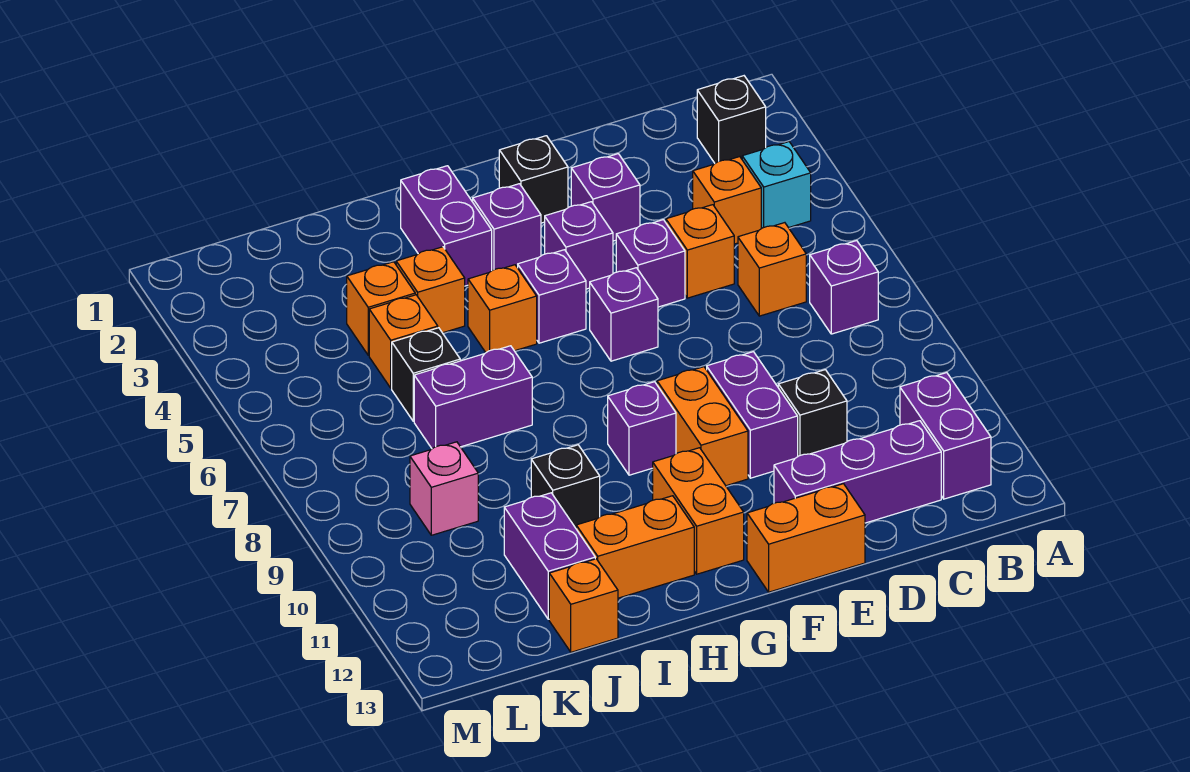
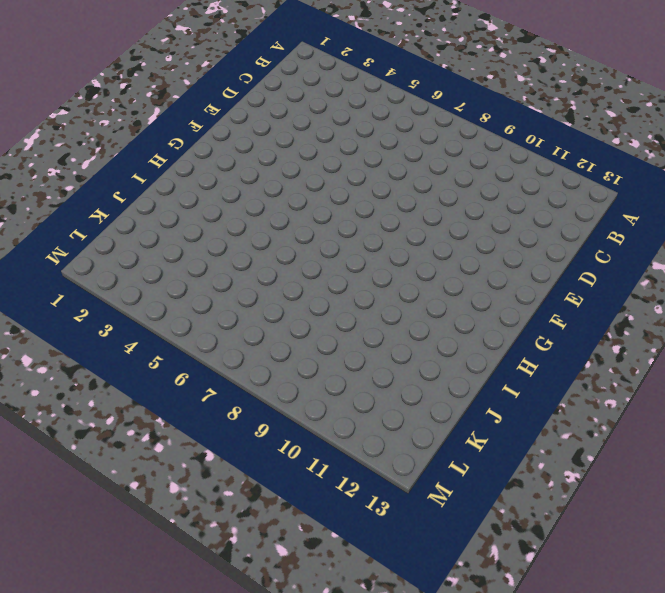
none -> black 1x1 brick [697,76,766,163]
none -> cyan 1x1 brick [742,142,811,229]
none -> purple 1x1 brick [810,241,878,334]
none -> purple 1x2 brick [900,373,991,499]

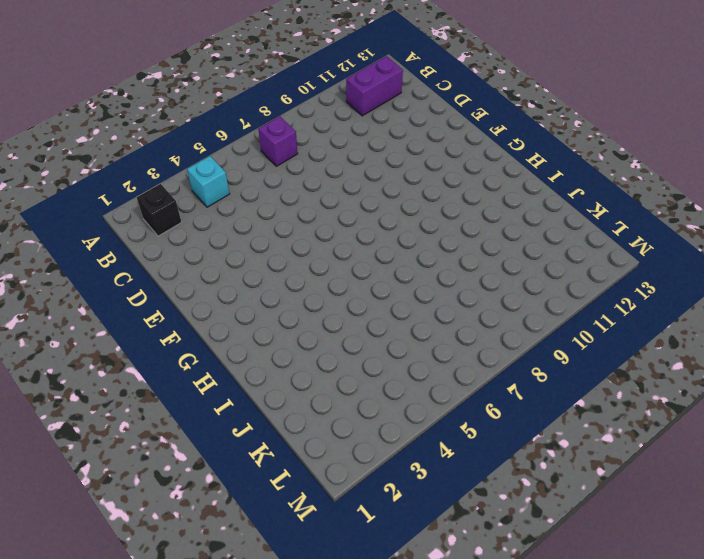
none -> orange 1x1 brick [693,157,761,244]
none -> orange 1x1 brick [738,223,806,316]
none -> purple 1x3 brick [774,421,941,523]
none -> orange 1x1 brick [666,205,734,298]

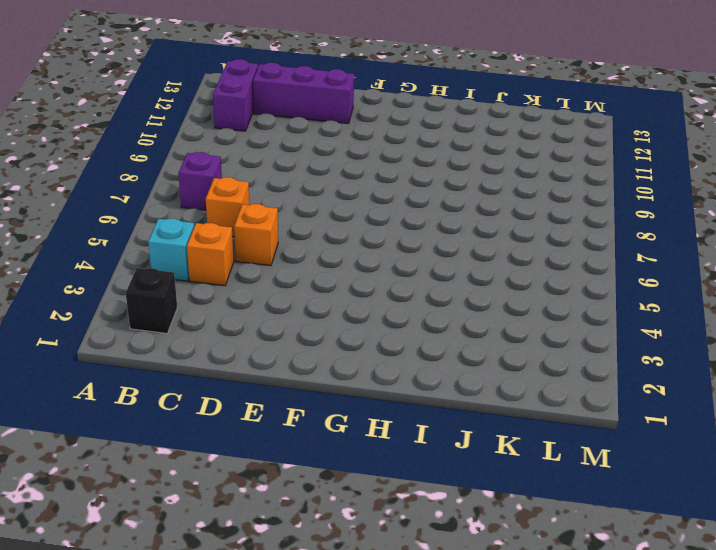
none -> black 1x1 brick [778,370,847,456]
none -> purple 1x1 brick [571,154,640,241]
none -> purple 1x1 brick [616,220,685,307]
none -> purple 1x2 brick [707,352,798,478]

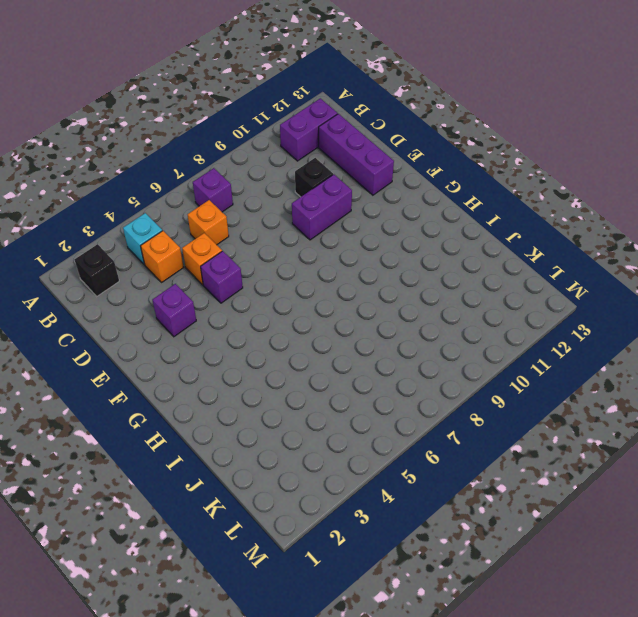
none -> orange 1x2 brick [747,484,865,592]
none -> black 1x1 brick [499,136,568,223]
none -> purple 1x1 brick [545,202,613,289]
none -> purple 1x1 brick [590,268,658,361]

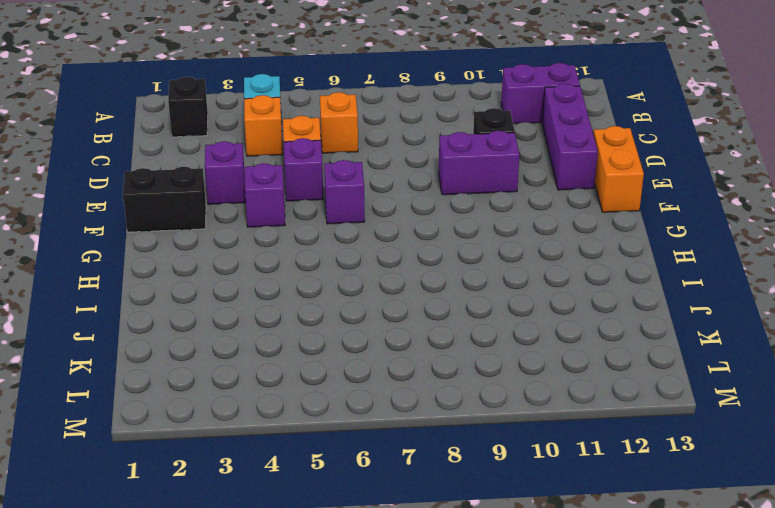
black 1x2 brick [123,167,206,232] -> black 1x1 brick [499,136,568,223]
none -> purple 1x1 brick [810,241,878,334]
none -> orange 1x2 brick [657,367,748,486]
none -> purple 1x1 brick [473,184,541,270]
none -> purple 1x1 brick [518,250,586,343]

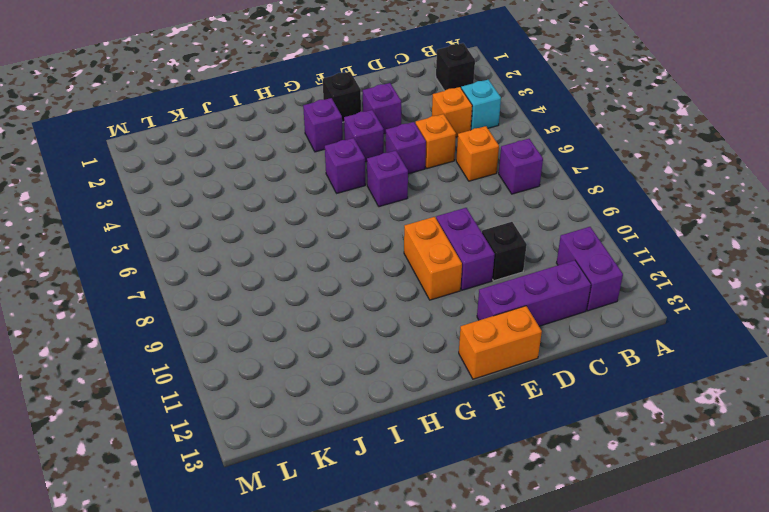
none -> purple 1x1 brick [608,382,676,475]
none -> orange 1x2 brick [653,448,744,574]
none -> purple 1x2 brick [401,166,492,286]
none -> orange 1x1 brick [468,265,537,352]

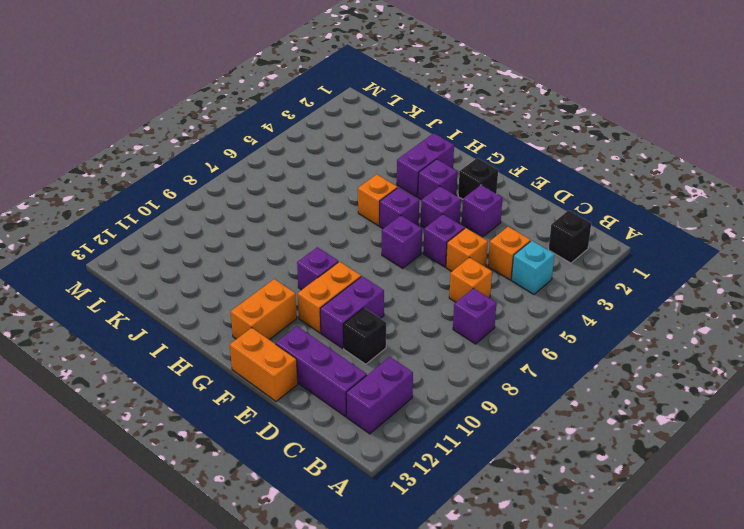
none -> orange 1x2 brick [576,496,694,598]
none -> orange 1x1 brick [396,247,465,333]
none -> purple 1x2 brick [414,346,532,449]
none -> black 1x1 brick [531,445,600,528]

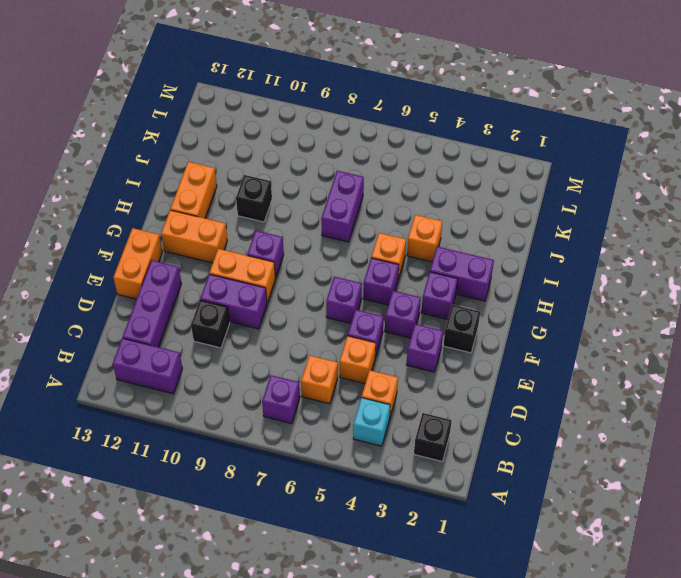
none -> orange 1x1 brick [347,262,415,355]
none -> orange 1x1 brick [369,295,438,388]
none -> black 1x1 brick [392,328,460,421]
none -> purple 1x2 brick [504,493,595,619]

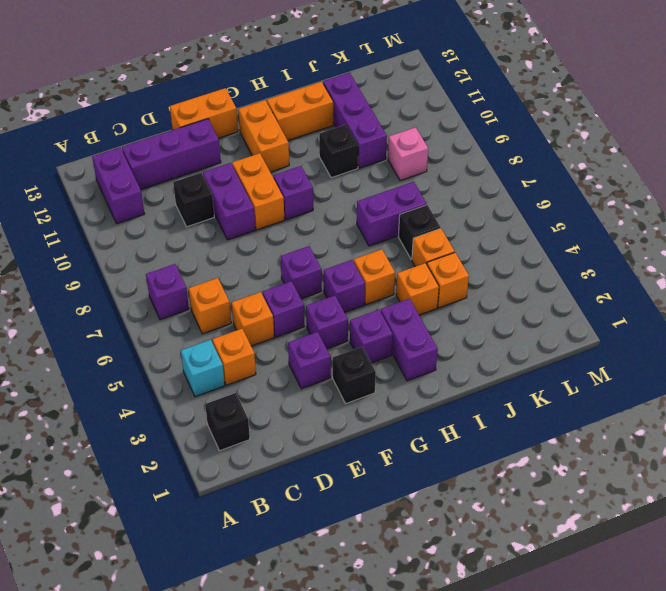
purple 1x3 brick [323,73,387,168] -> purple 1x2 brick [504,493,595,619]
none -> orange 1x1 brick [549,559,618,652]

